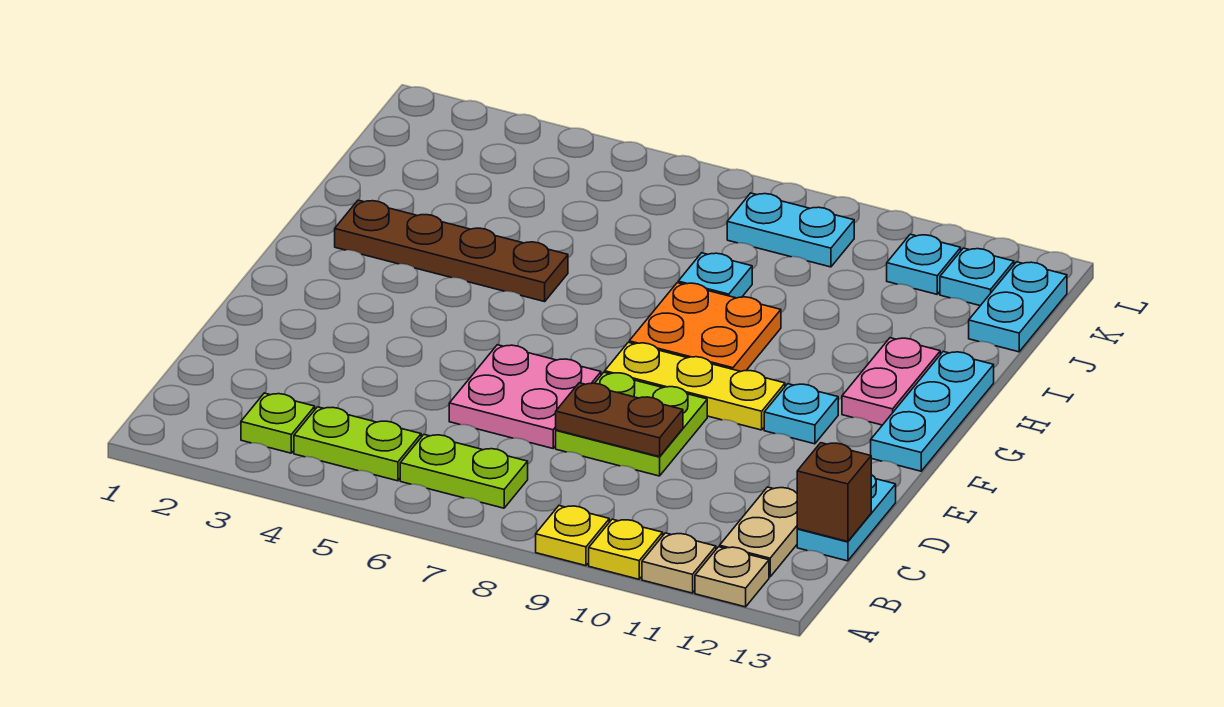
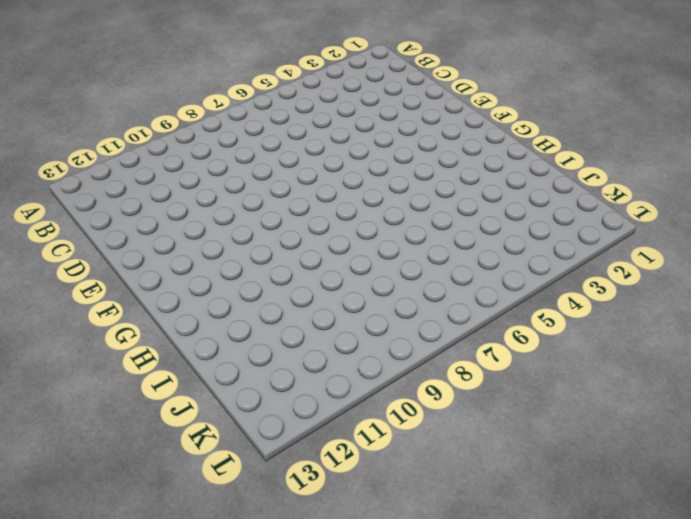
none -> yellow 1x1 plate [536,506,609,566]
none -> yellow 1x1 plate [589,519,663,579]
none -> tan 1x1 plate [642,533,716,593]

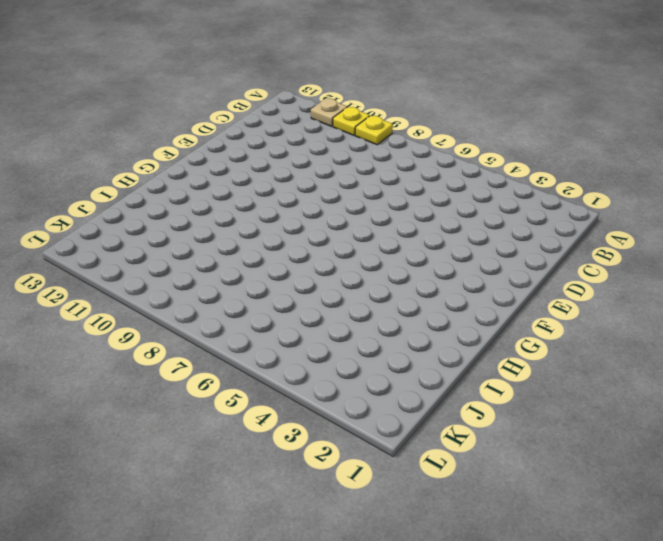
none -> tan 1x1 plate [695,547,769,607]
none -> lime 1x1 plate [241,393,315,453]
none -> lime 1x2 plate [294,407,421,481]

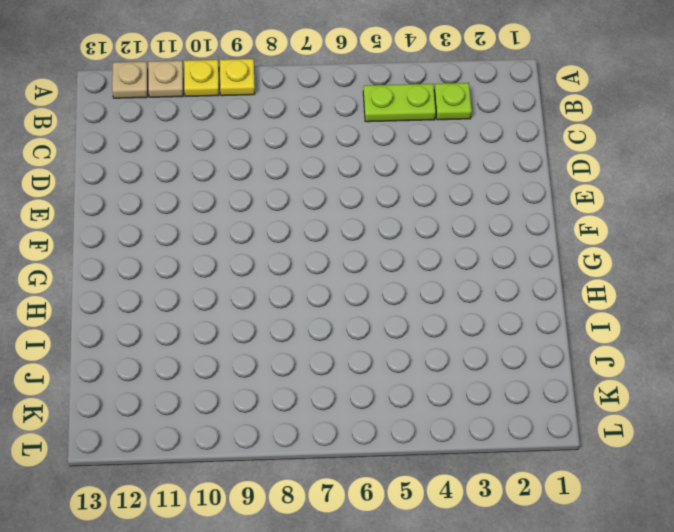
none -> lime 1x2 plate [400,434,528,508]
none -> tan 1x2 plate [720,487,797,577]
none -> cyan 1x2 plate [797,475,896,561]

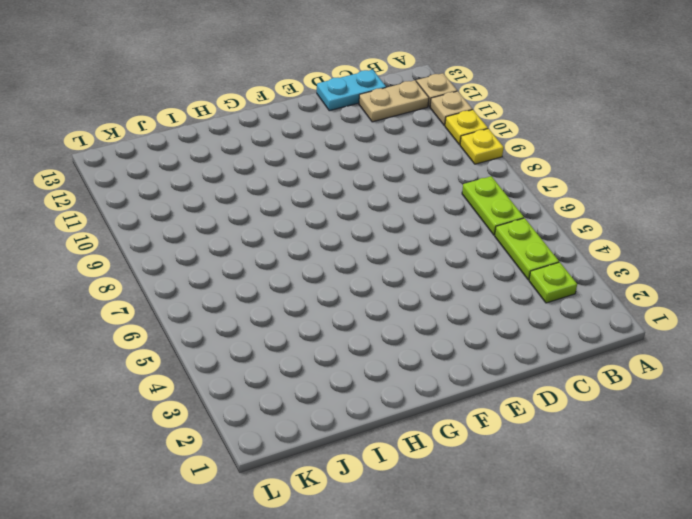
none -> pink 2x2 plate [449,345,601,448]
none -> lime 2x2 plate [556,372,707,476]
none -> yellow 1x3 plate [605,342,785,430]

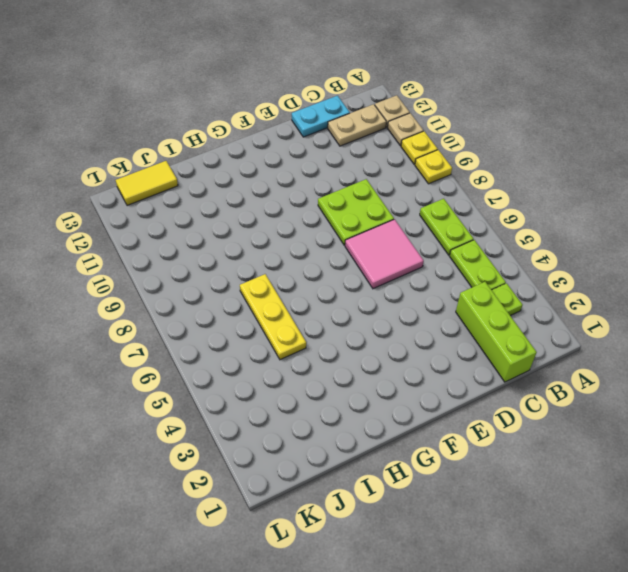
lime 1x3 brick [456,282,537,382] -> none
pink 2x2 tile [345,219,424,289] -> pink 2x2 plate [449,345,601,448]
yellow 1x3 plate [240,274,306,360] -> yellow 1x3 plate moved to [605,342,785,430]
yellow 1x2 tile [116,161,178,206] -> cyan 1x2 plate [969,262,1067,352]
none -> cyan 1x1 plate [764,384,838,444]
none -> cyan 1x3 plate [871,352,994,471]
none -> orange 2x2 plate [629,283,781,372]

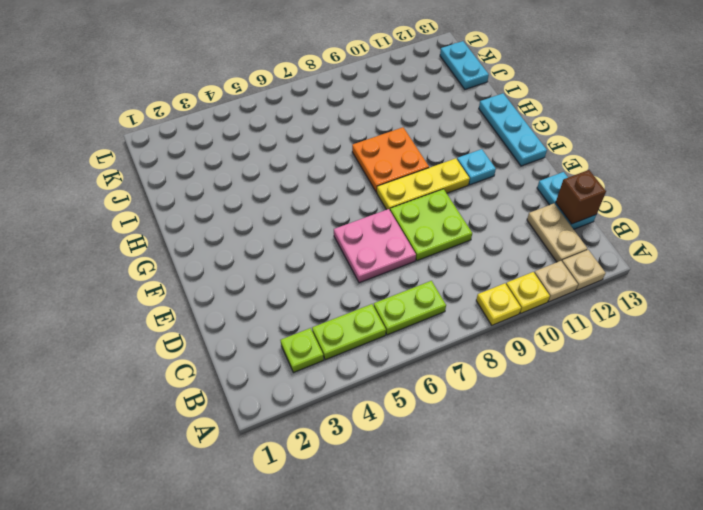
none -> pink 1x2 plate [842,338,940,425]
none -> brown 1x4 plate [335,200,568,302]
none -> cyan 1x1 plate [678,253,752,298]

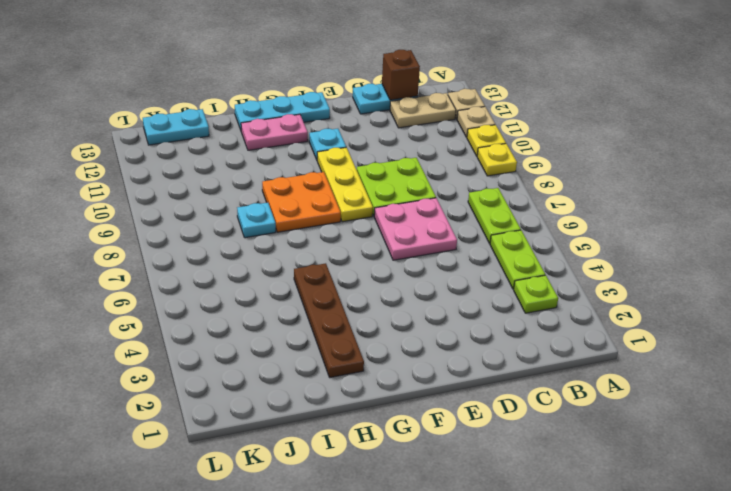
none -> cyan 1x2 plate [727,193,854,267]
none -> cyan 1x1 plate [887,234,961,294]
none -> cyan 1x1 plate [940,248,1014,306]

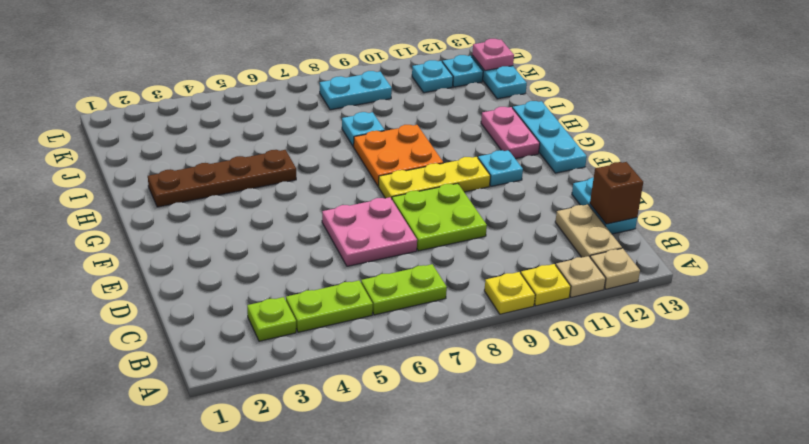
pink 1x1 plate [472,39,514,71] -> none
none -> brown 1x2 plate [556,383,683,457]

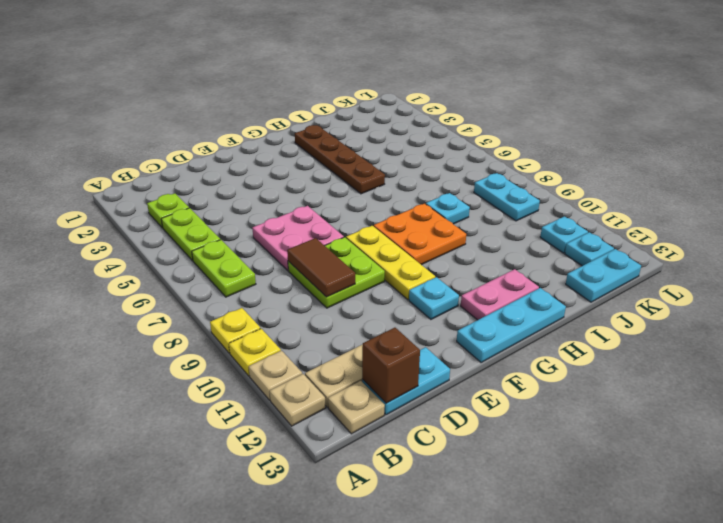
tan 1x1 plate [328,381,385,434] -> none
brown 1x2 tile [287,238,355,297] -> brown 1x2 plate [556,383,683,457]

